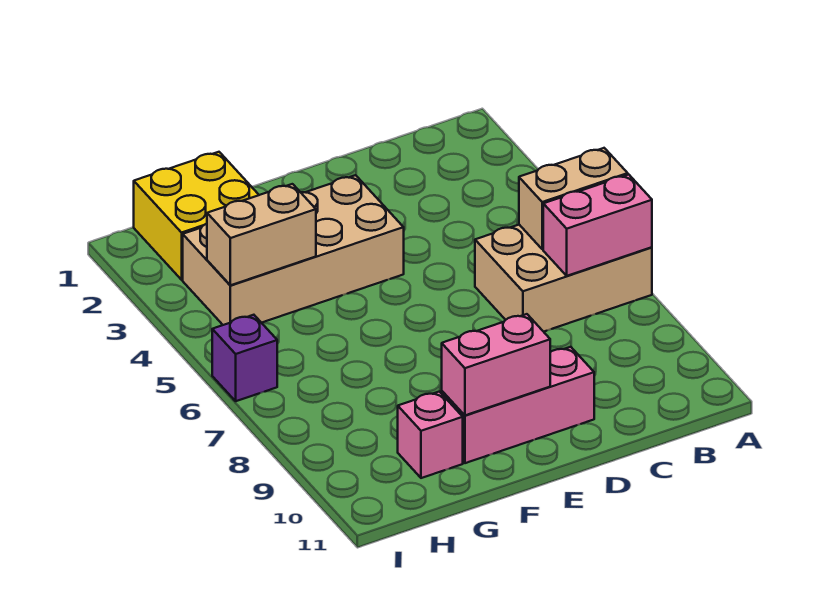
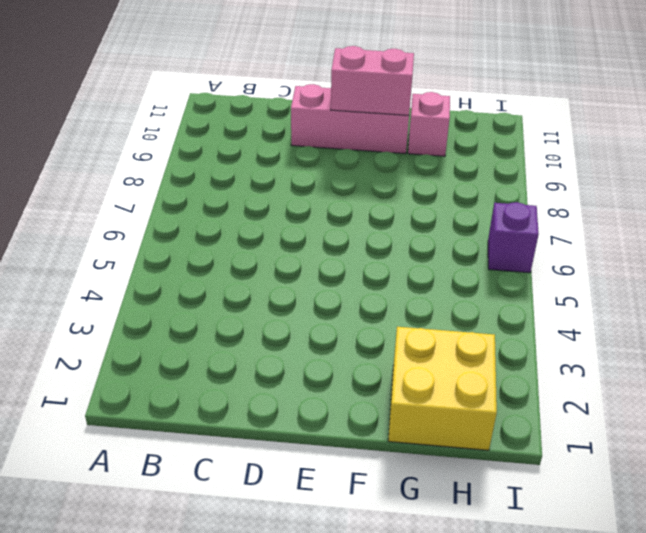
none -> tan 2x3 brick [475,225,652,332]
none -> tan 2x4 brick [183,175,404,325]

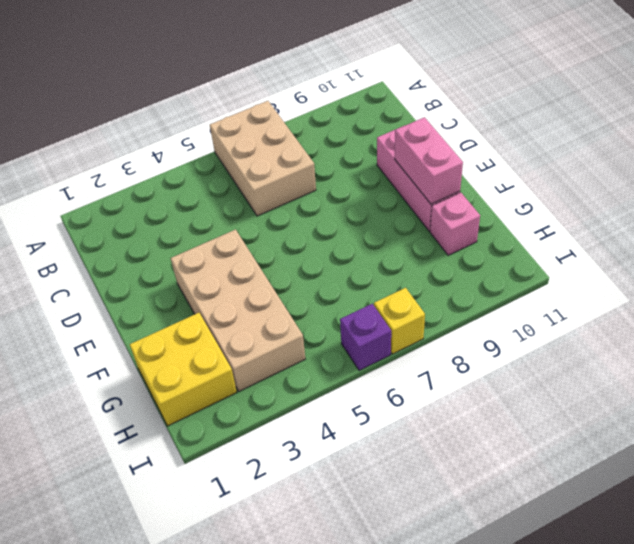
yellow 1x1 brick [374,288,425,354] -> none
none -> tan 1x2 brick [519,148,628,249]
none -> pink 1x2 brick [543,175,652,276]

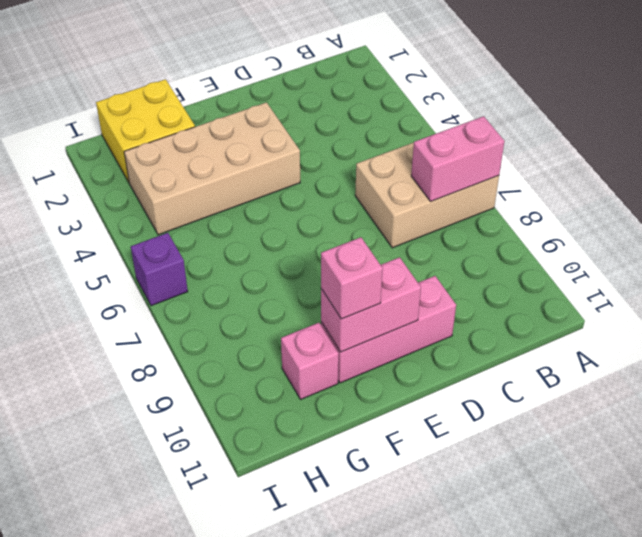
pink 1x1 brick [321,237,383,319] -> none
none -> tan 1x2 brick [519,148,628,249]
none -> tan 1x2 brick [207,184,316,285]

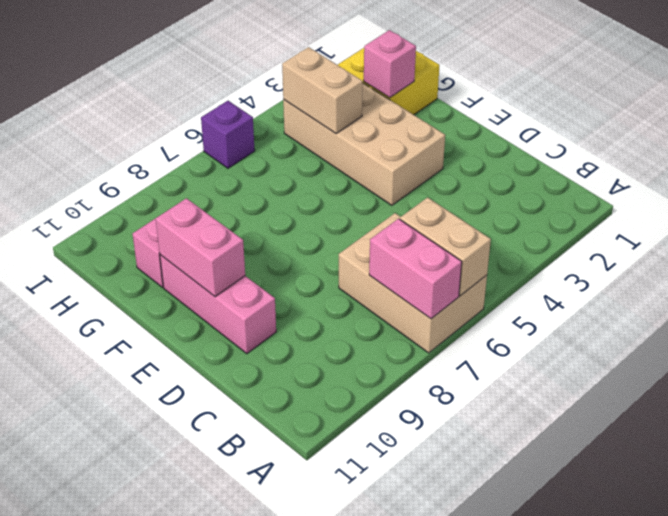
pink 1x1 brick [364,30,416,98] -> none

